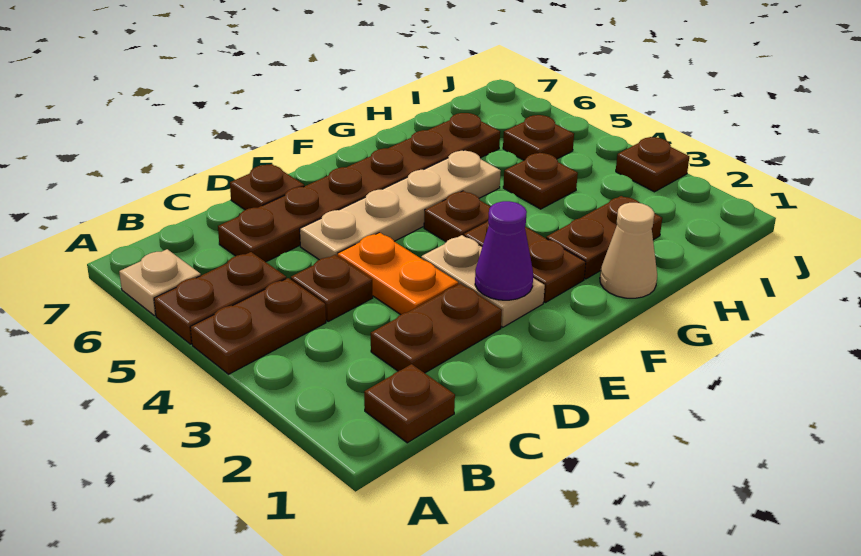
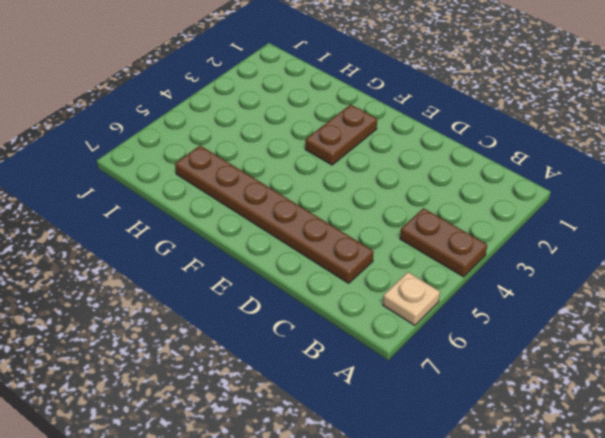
none -> brown 1x2 plate [154,252,286,344]
none -> brown 1x1 plate [364,364,455,443]
none -> brown 1x2 plate [371,284,502,373]

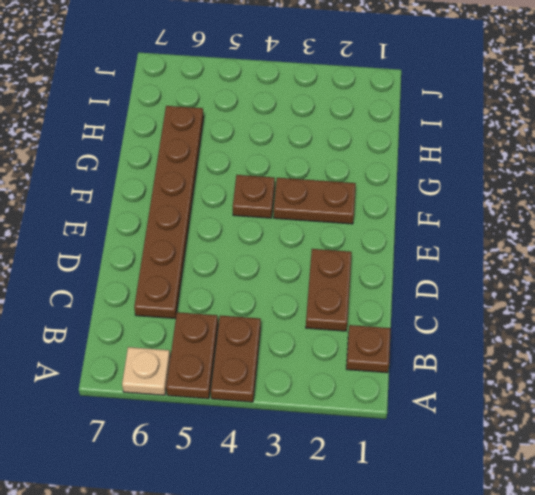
none -> brown 1x1 plate [291,255,373,321]
none -> orange 1x2 plate [337,232,458,315]
none -> tan 1x4 plate [300,150,501,260]

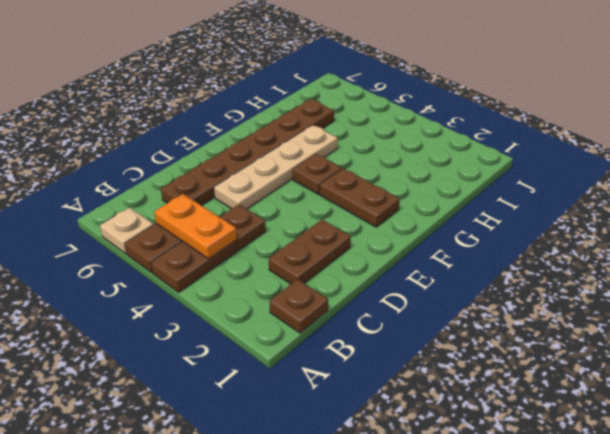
orange 1x2 plate [154,194,237,259] -> orange 1x2 plate moved to [337,232,458,315]
none -> brown 1x1 plate [230,164,304,210]
none -> tan 1x2 plate [421,235,545,327]
none -> tan 1x1 cone [600,203,657,298]

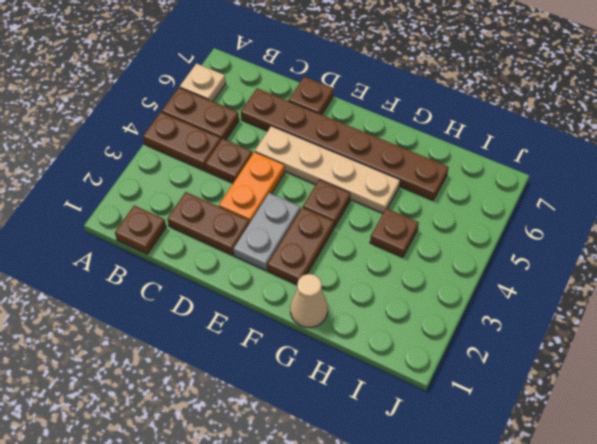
grey 1x2 plate [233,193,300,270] -> tan 1x2 plate [421,235,545,327]
none -> brown 1x2 plate [546,196,662,279]
none -> brown 1x1 plate [503,115,574,160]
none -> brown 1x1 plate [616,137,689,192]

